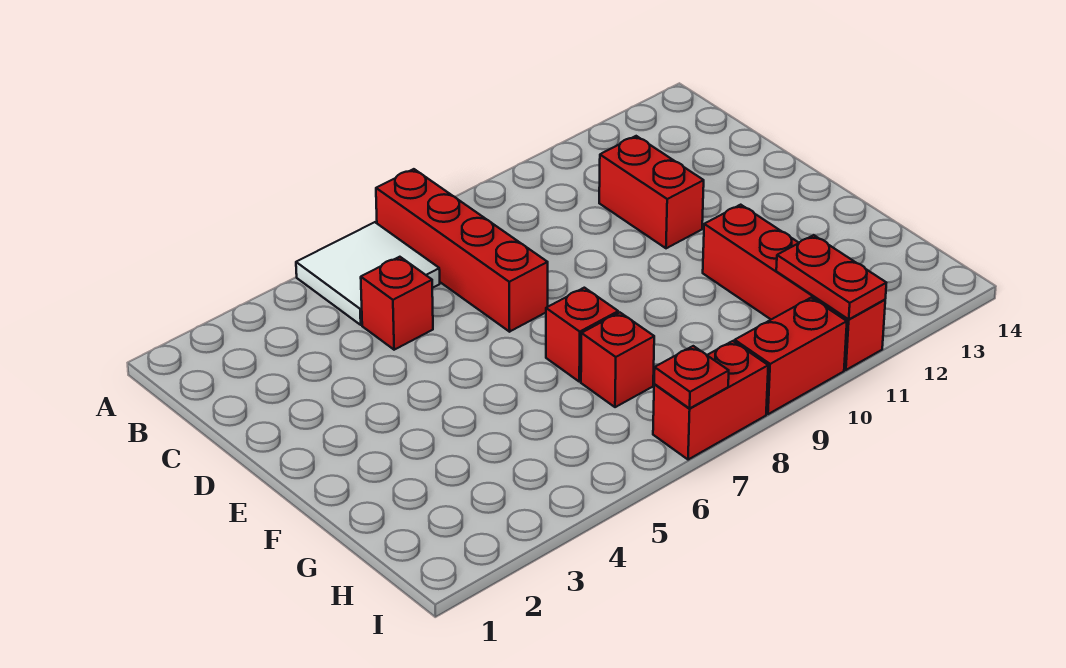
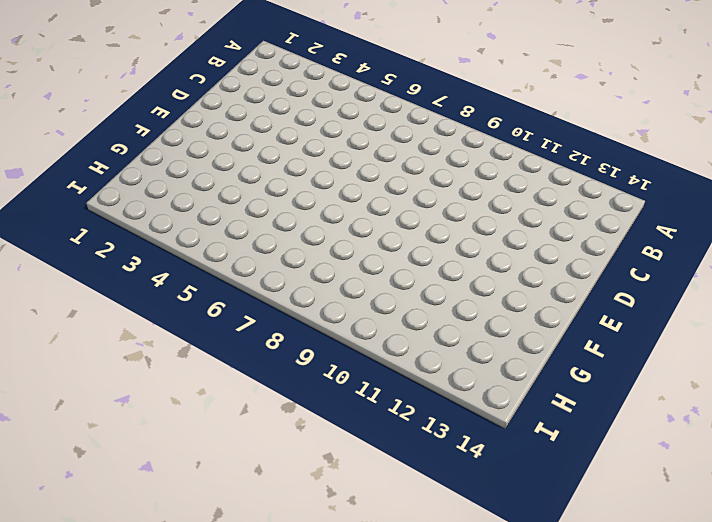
none -> white 2x2 tile [296,222,440,325]
none -> red 1x4 brick [376,169,548,332]

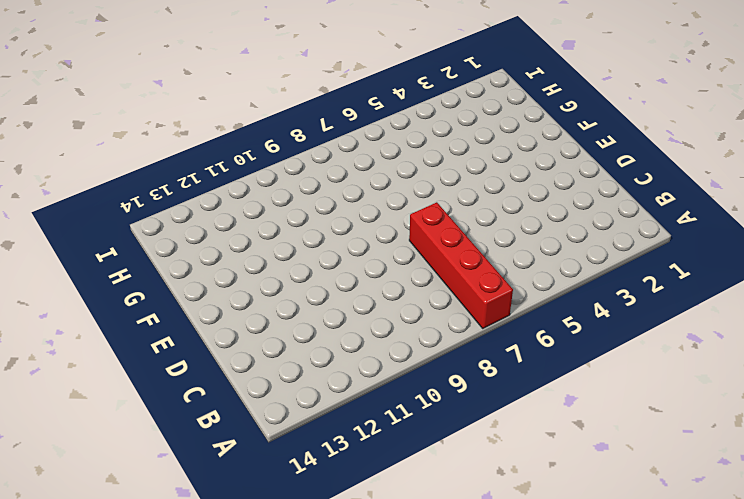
none -> white 2x2 tile [296,222,440,325]
none -> red 1x1 brick [361,257,433,350]

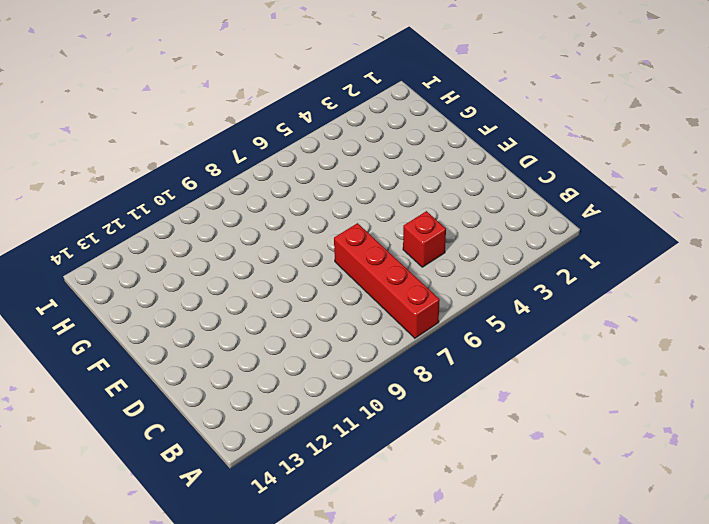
none -> white 2x2 tile [296,222,440,325]
none -> red 1x2 brick [599,136,704,248]

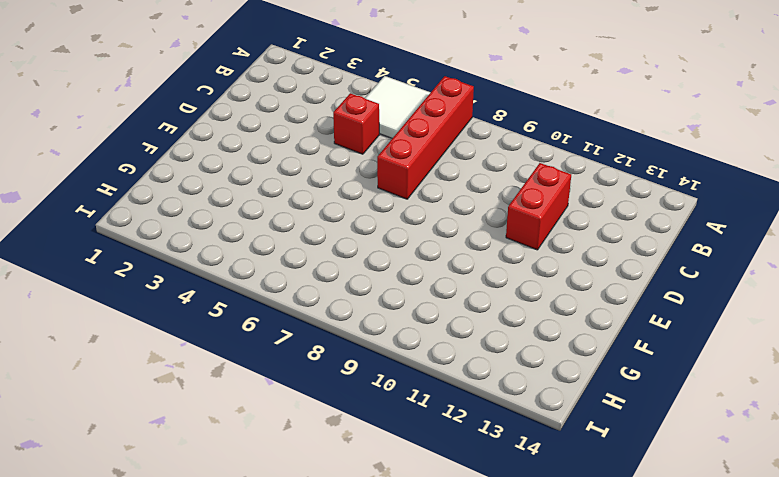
none -> red 1x1 brick [546,288,618,382]
none -> red 1x4 brick [703,205,885,370]

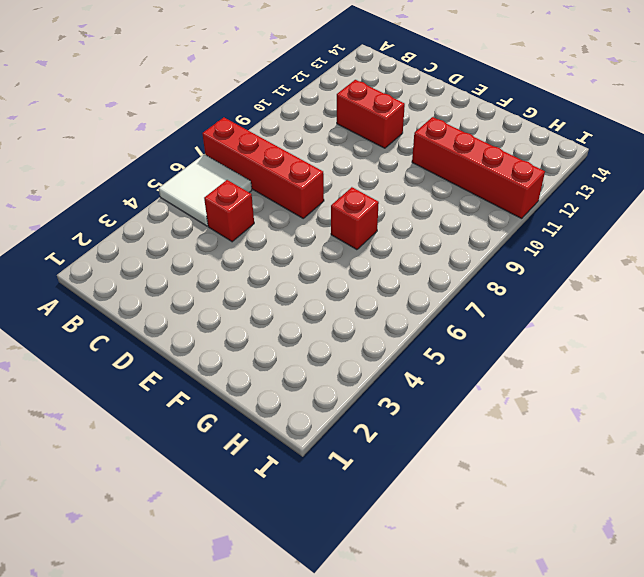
none -> red 1x1 brick [581,313,654,407]
none -> red 1x2 brick [653,341,768,460]

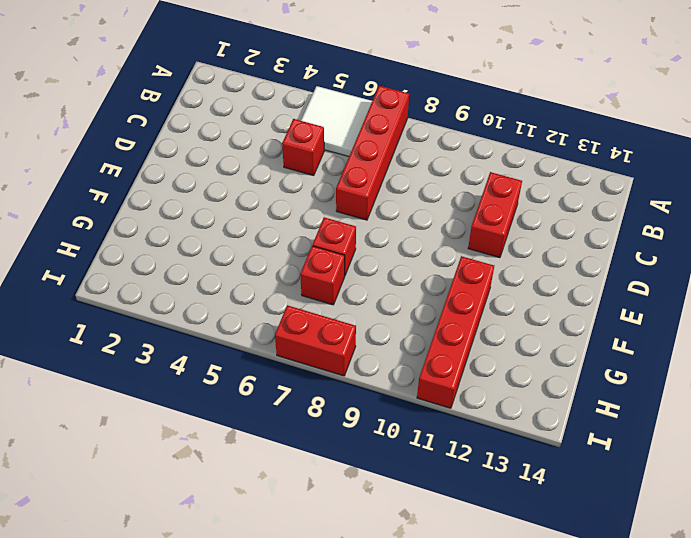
none -> red 1x2 brick [735,298,847,414]
none -> red 1x2 plate [776,235,886,319]

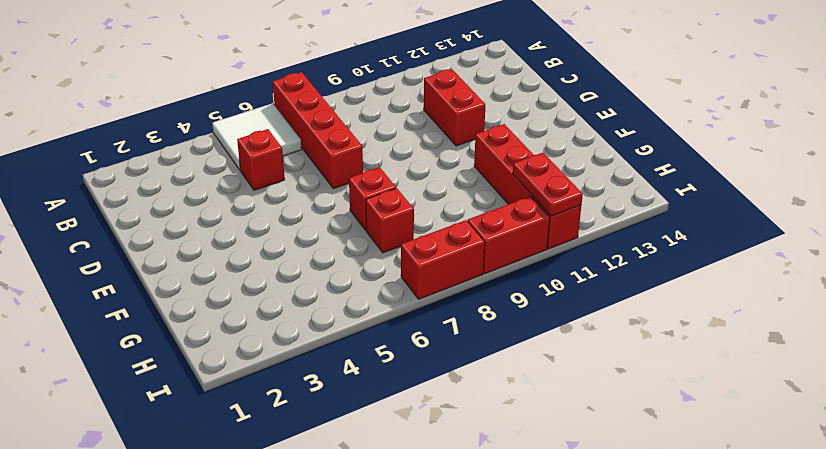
none -> red 1x1 plate [654,346,729,408]

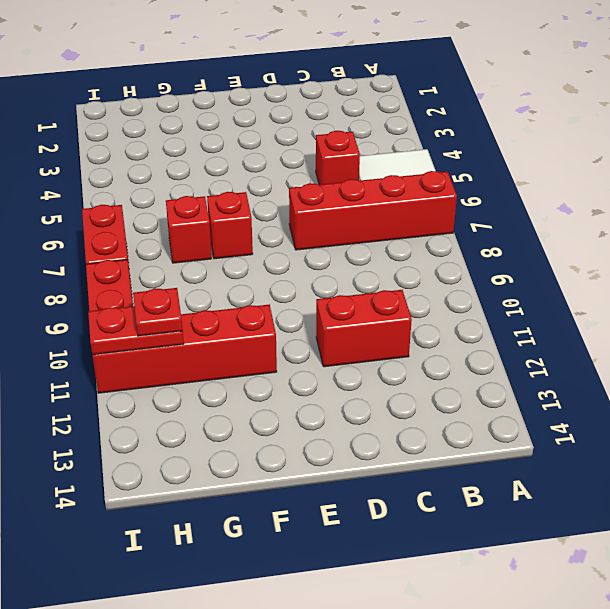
red 1x1 plate [133,288,183,336] -> red 1x1 plate moved to [654,346,729,408]

